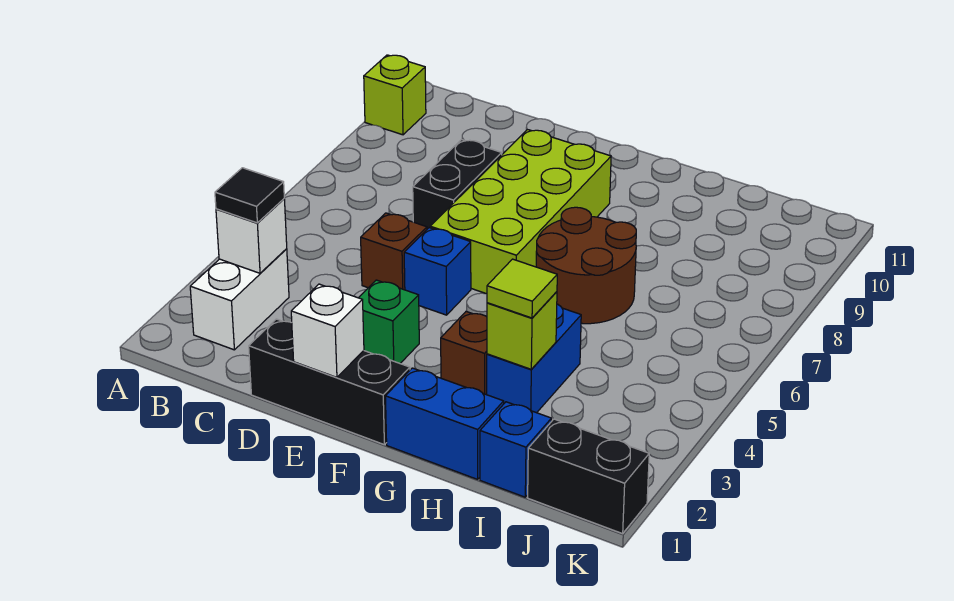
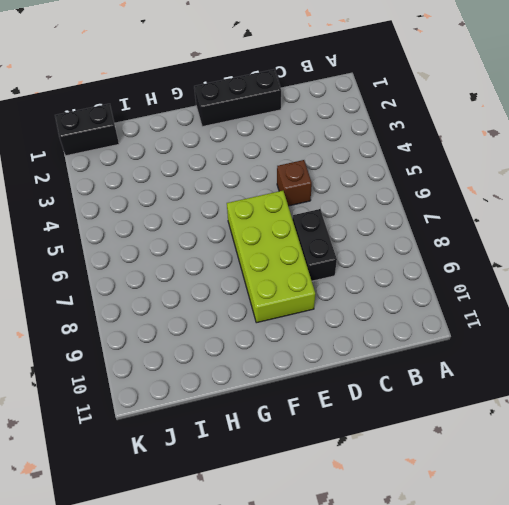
none -> lime 1x1 brick [364,55,426,135]
none -> white 1x2 brick [190,249,289,350]
none -> green 1x1 brick [359,280,419,363]

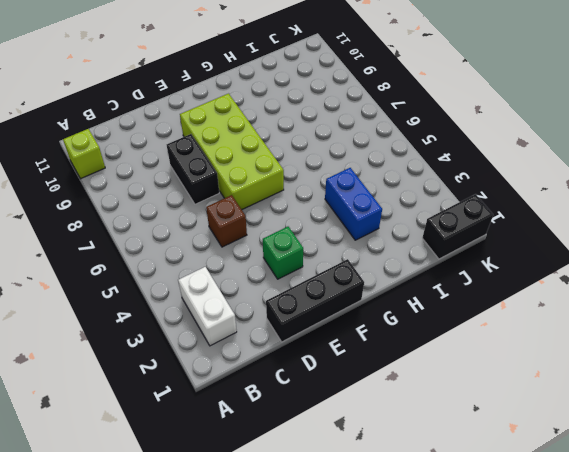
none -> blue 1x1 brick [404,228,471,315]
none -> blue 1x2 brick [386,368,504,479]
none -> brown 1x1 brick [441,311,487,395]

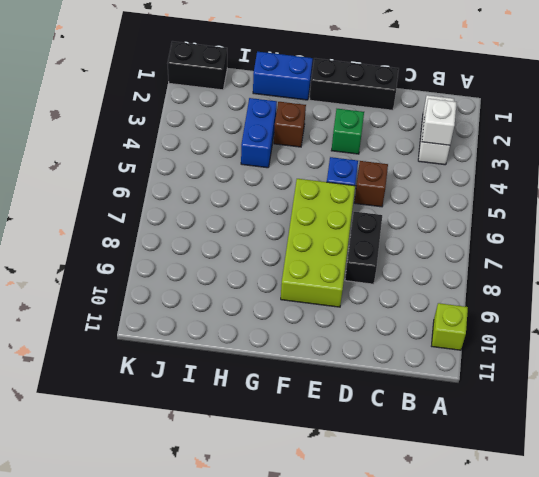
none -> brown 2x2 round brick [536,207,636,324]
none -> blue 1x1 brick [480,402,551,497]
none -> white 1x1 brick [291,284,364,377]

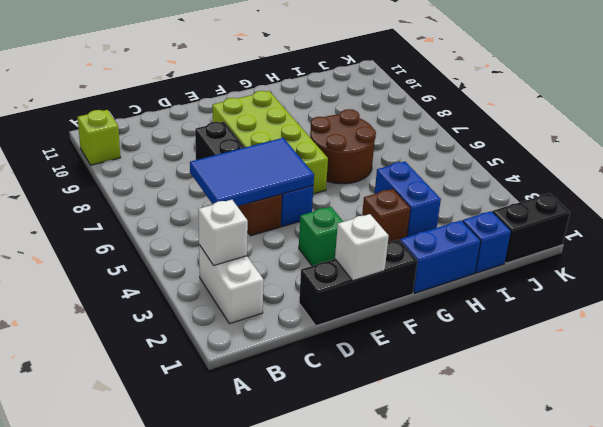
blue 2x3 tile [190,138,314,206] -> none
none -> lime 1x1 brick [487,292,557,369]
none -> black 1x1 tile [215,168,284,223]
none -> lime 1x1 tile [487,259,557,318]

